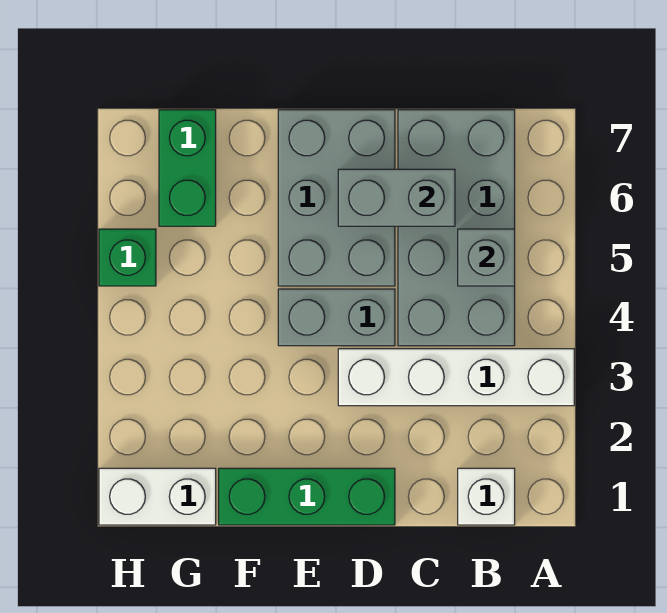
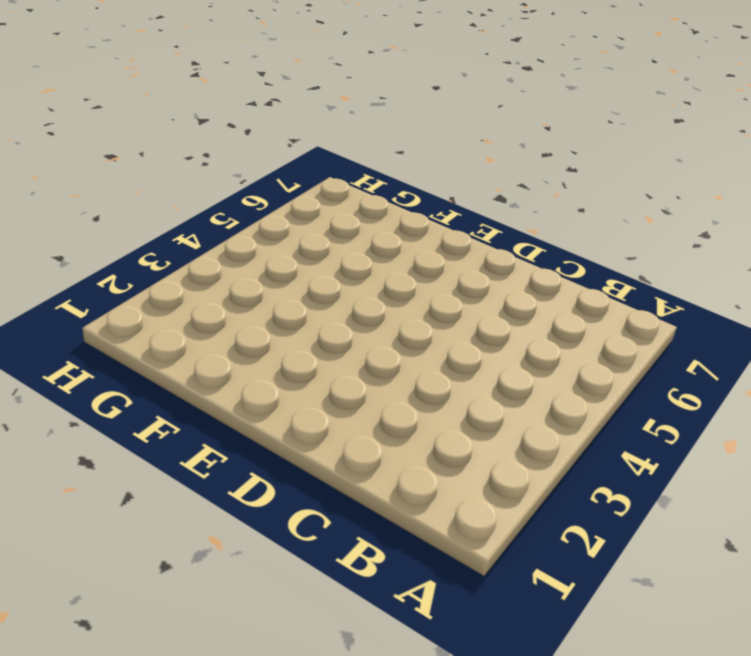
none -> white 1x4 brick [338,349,574,406]
none -> white 1x1 brick [458,468,515,525]

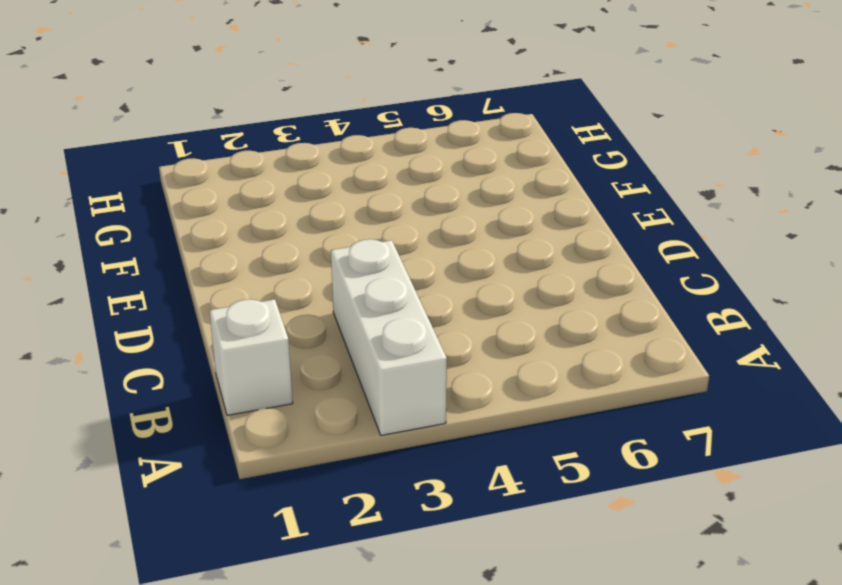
white 1x3 brick [331,239,447,435] -> white 1x4 brick [338,349,574,406]
none -> grey 2x4 brick [398,110,515,346]
none -> green 1x3 brick [219,468,395,525]

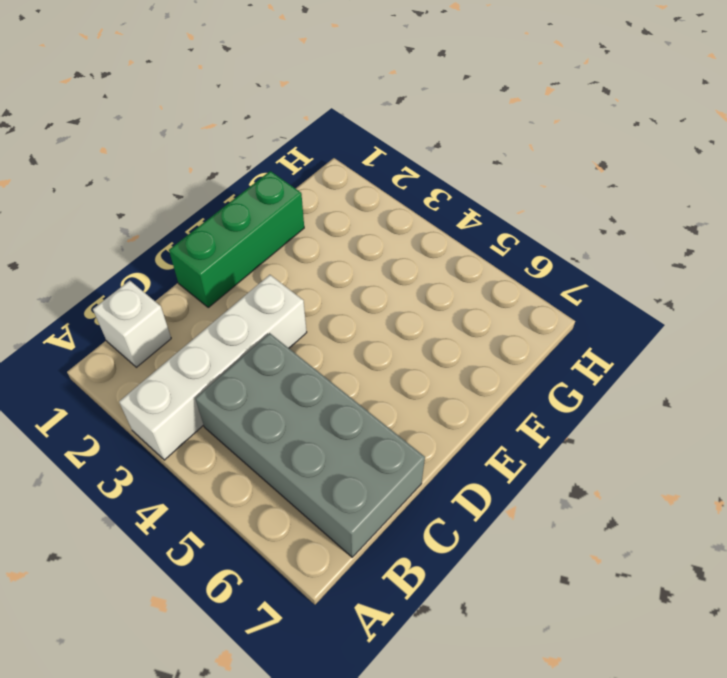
none -> grey 1x2 brick [278,289,395,346]
none -> grey 2x3 brick [278,110,395,286]

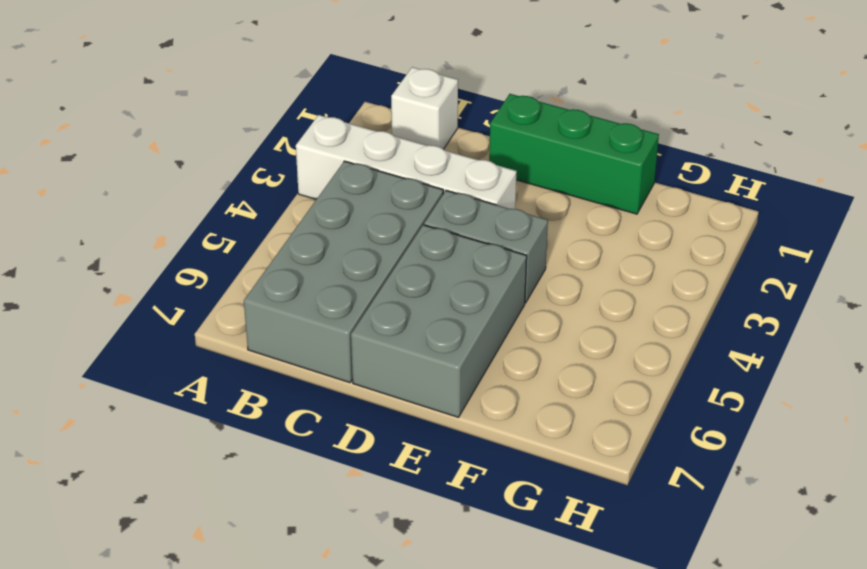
none -> white 1x2 brick [99,468,216,525]
none -> green 1x2 brick [159,110,216,226]

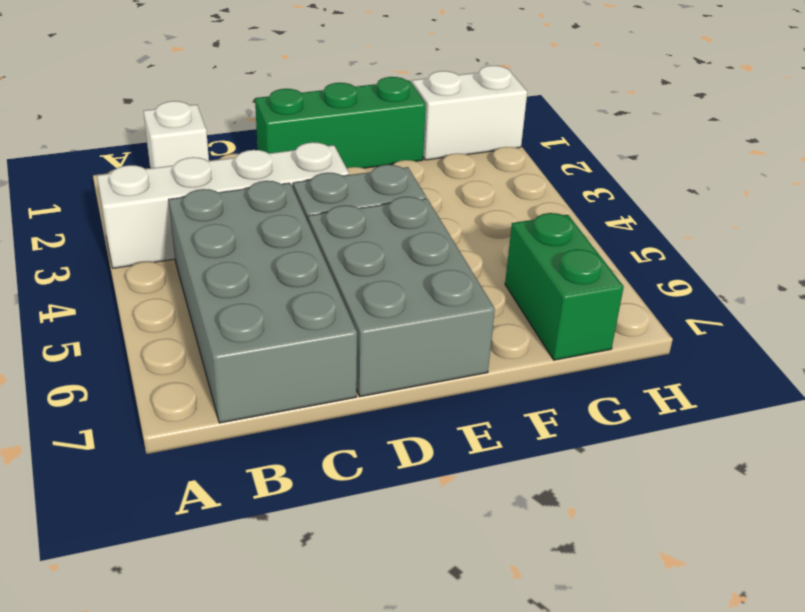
none -> green 1x1 brick [99,229,156,286]
none -> grey 1x1 brick [458,229,515,286]

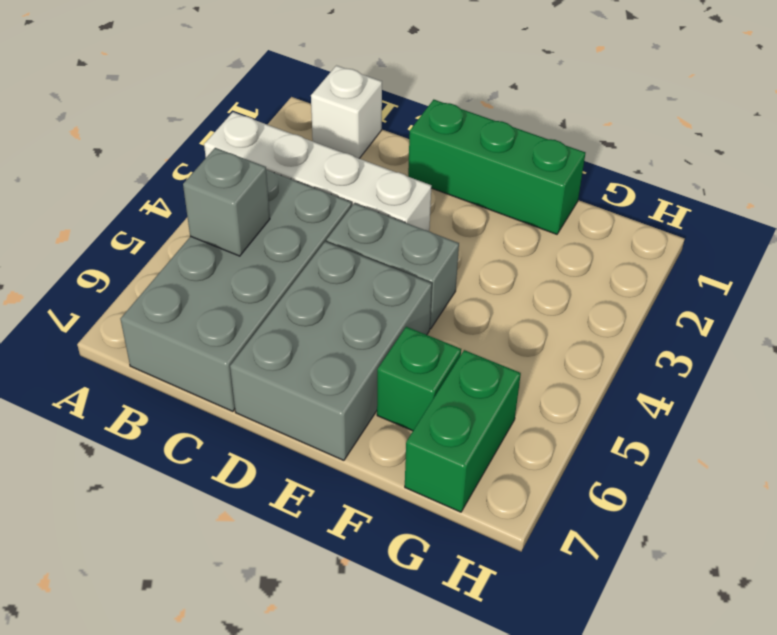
green 1x1 brick [377,327,461,431] -> green 1x1 brick moved to [99,229,156,286]
none -> white 1x2 brick [99,468,216,525]
none -> grey 1x2 brick [338,169,455,226]

